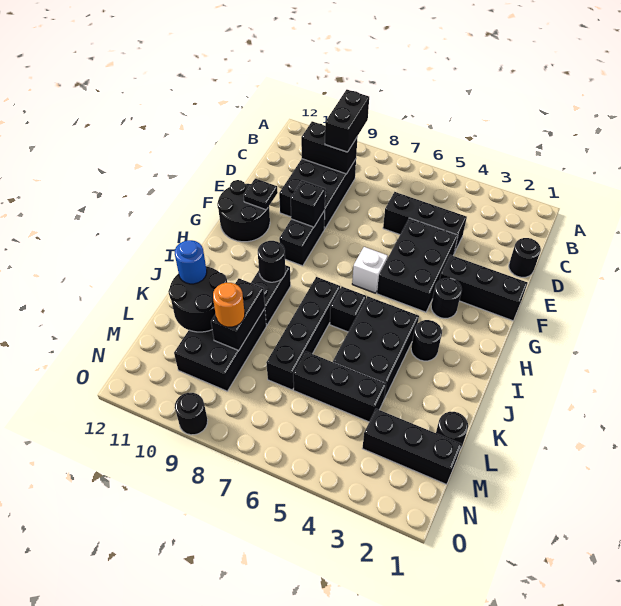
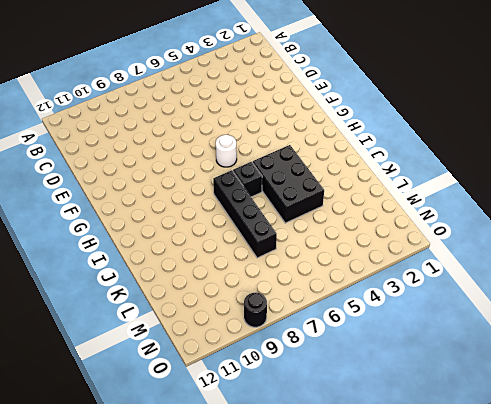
white 1x1 round brick [216,135,237,167] -> white 1x1 brick [352,247,388,293]
none -> black 2x3 brick [279,159,356,229]
none -> black 1x1 round brick [509,238,541,277]
none -> black 1x3 brick [383,192,467,253]

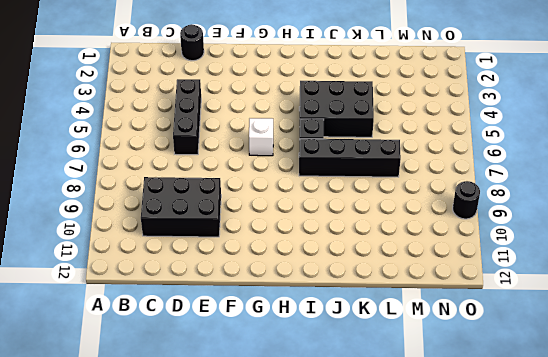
none -> black 2x3 brick [377,218,458,312]
none -> black 1x3 brick [440,255,528,321]
none -> black 1x2 brick [279,211,325,266]

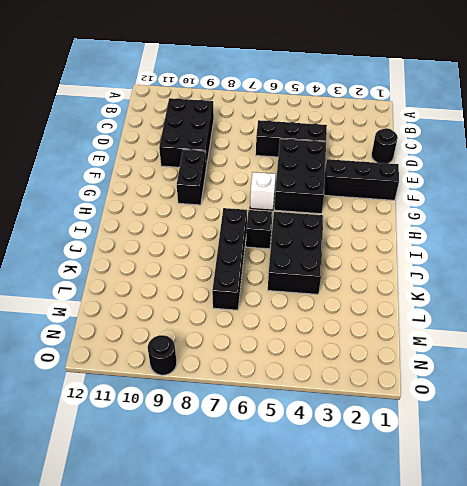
none -> black 2x2 round brick [217,180,270,242]
none -> black 1x1 round brick [431,278,462,318]
none -> black 1x1 round brick [411,320,442,361]

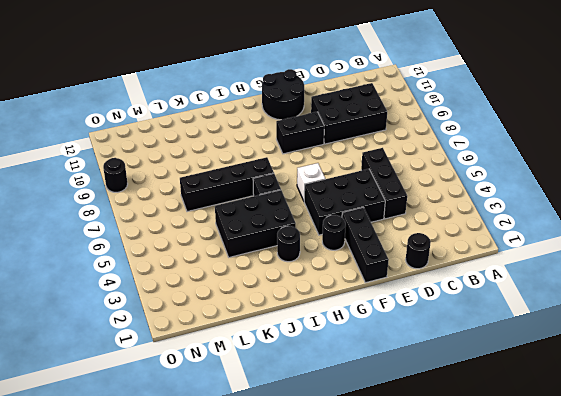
none -> black 1x2 brick [251,265,291,325]
none -> black 2x3 brick [174,309,266,391]
none -> black 1x1 round brick [436,412,468,448]

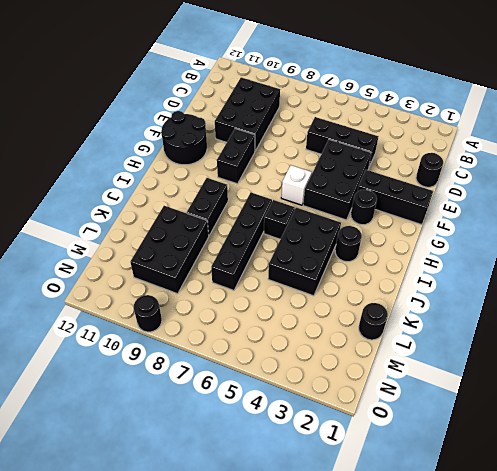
none -> black 1x3 brick [293,351,386,422]
none -> black 1x3 brick [362,409,462,484]
none -> black 1x2 brick [301,121,357,174]

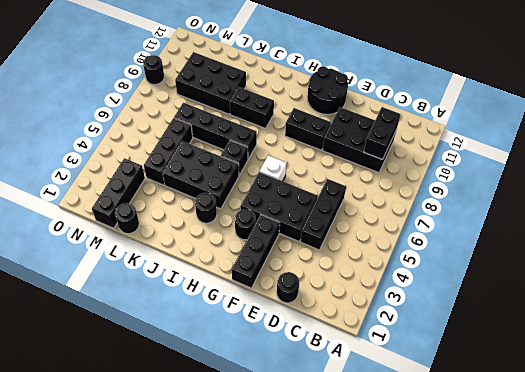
none -> black 1x1 brick [291,181,325,227]
none -> black 1x1 plate [244,178,278,210]
none -> black 1x1 round brick [258,241,285,282]

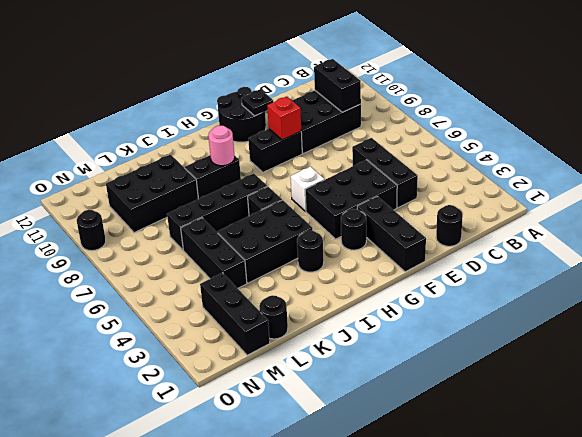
red 1x1 brick [267,96,301,140] -> black 1x1 brick [291,181,325,227]
pink 1x1 round brick [208,126,235,166] -> black 1x1 round brick [258,241,285,282]
none -> black 1x2 brick [211,279,265,351]
none -> black 2x2 round brick [168,266,227,332]
none -> black 1x2 brick [325,90,369,152]

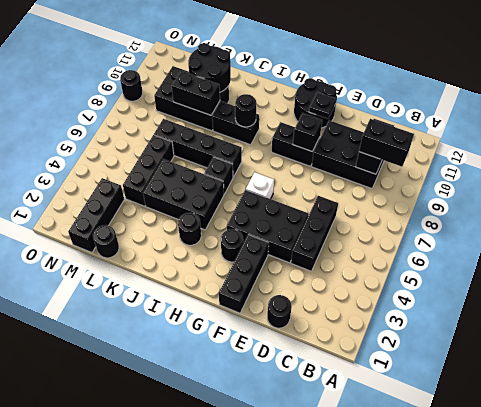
none -> blue 1x1 round brick [175,240,207,284]
none -> orange 1x1 round brick [213,283,245,327]

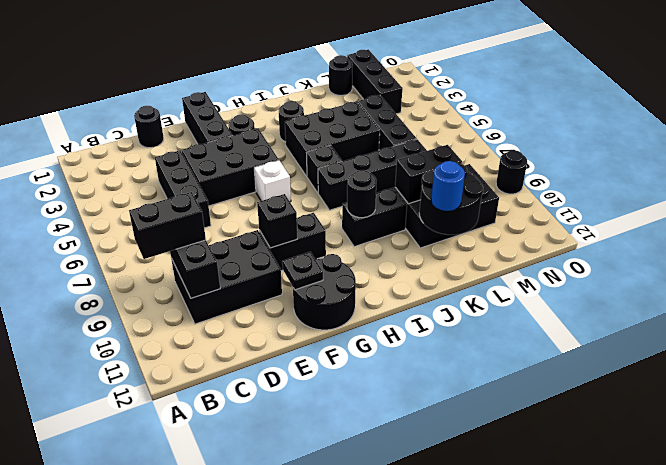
none -> orange 1x1 round brick [213,283,245,327]

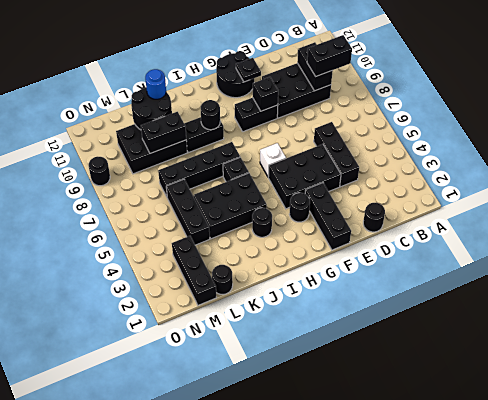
none -> orange 1x1 round brick [213,283,245,327]

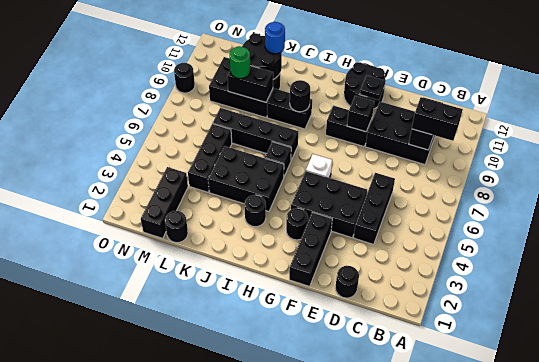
green 1x1 round brick [230,46,250,79] -> orange 1x1 round brick [213,283,245,327]

